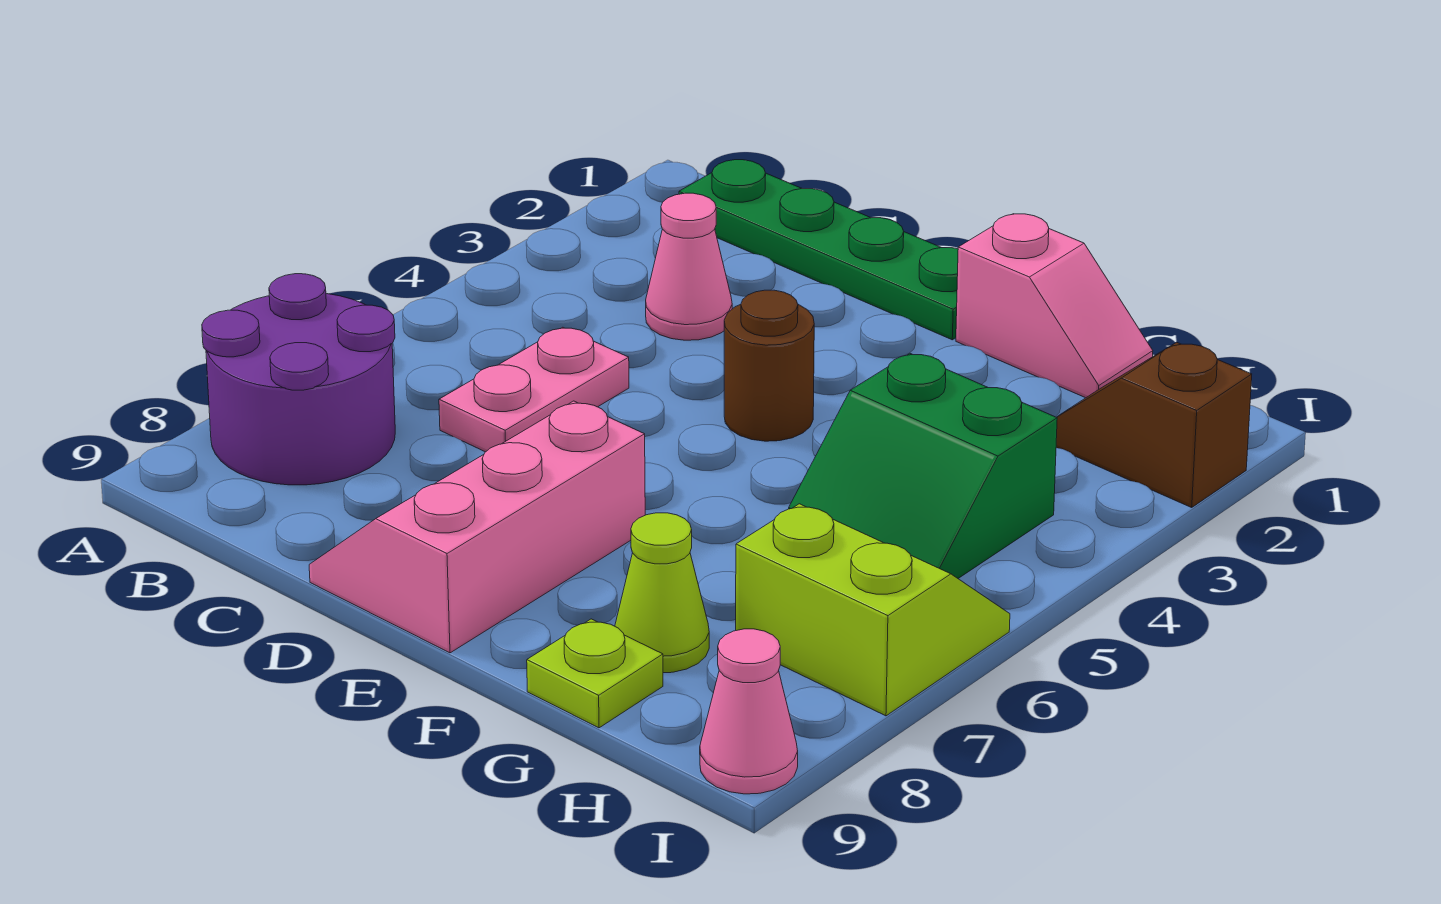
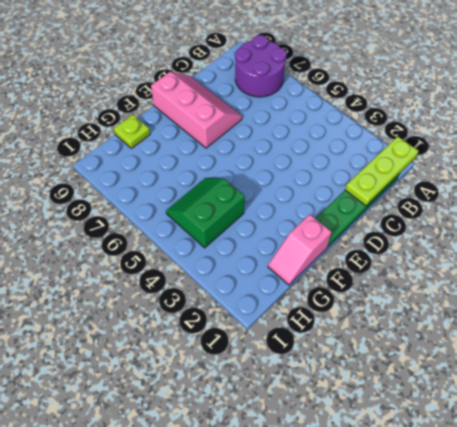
lime 1x3 plate [345,136,419,206] -> none
none -> pink 1x1 cone [646,193,732,340]
none -> pink 1x2 plate [439,327,629,452]
none -> brown 1x1 round brick [724,290,814,441]

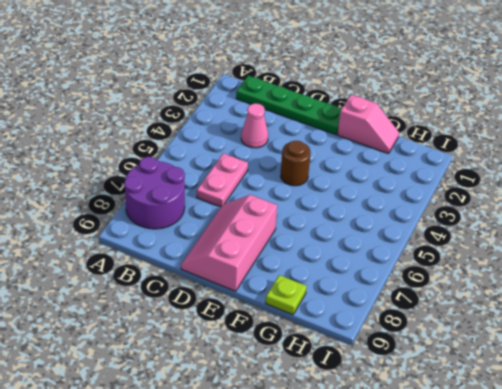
none -> green 2x2 slope [789,353,1057,578]
none -> lime 1x1 cone [615,513,709,673]
none -> brown 1x2 slope [1056,342,1252,507]

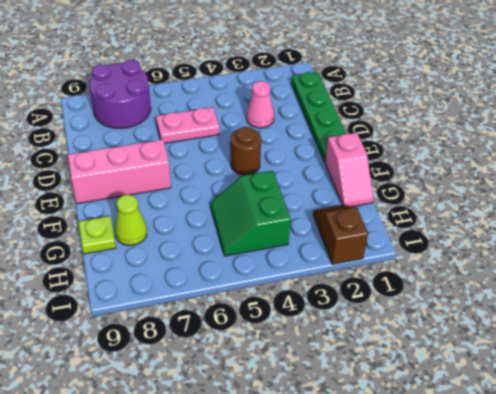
none -> lime 2x2 slope [736,504,1010,716]
none -> pink 1x1 cone [700,629,798,794]

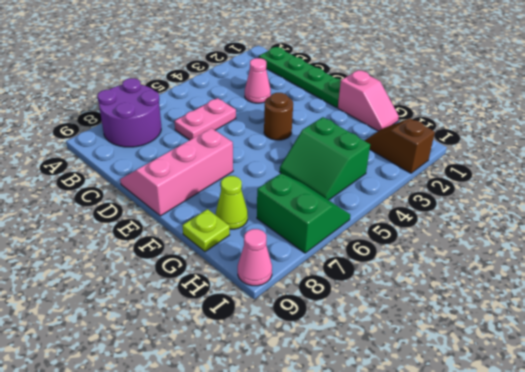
green 2x2 slope [257,173,350,253] -> lime 2x2 slope [736,504,1010,716]

